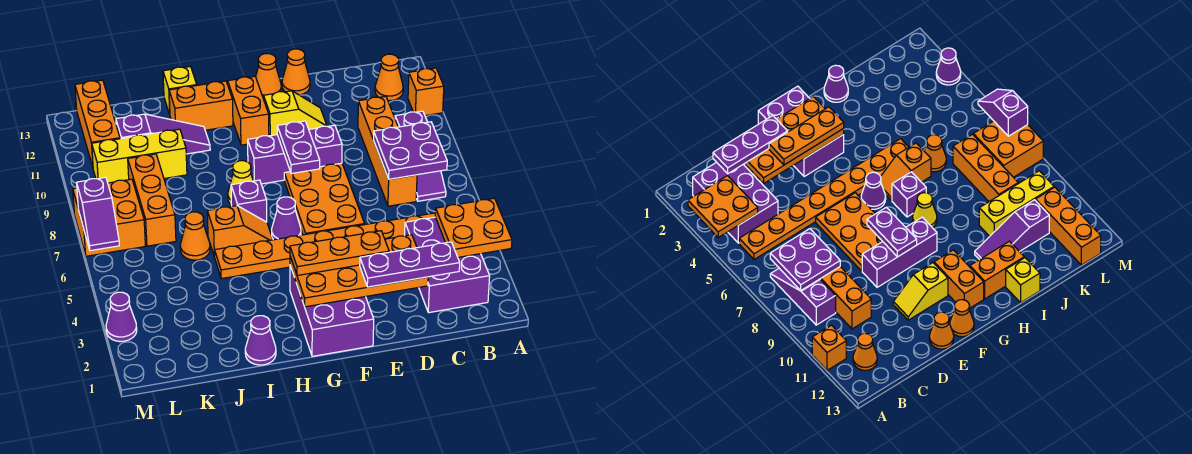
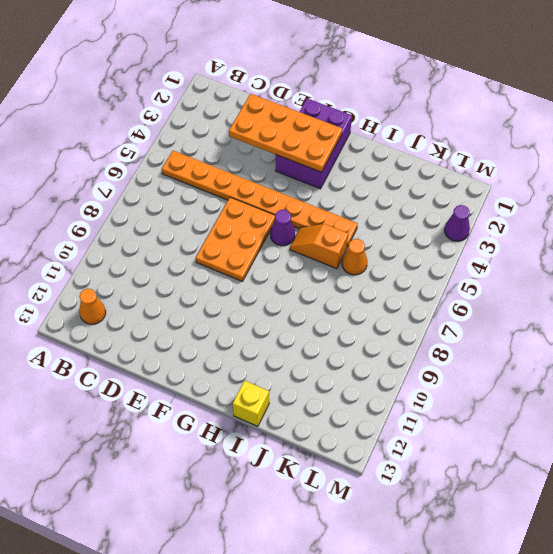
none -> orange 1x1 brick [408,68,444,116]
none -> purple 2x3 brick [405,217,490,313]
none -> purple 1x3 slope [395,111,446,201]
none -> orange 1x4 brick [358,96,417,206]

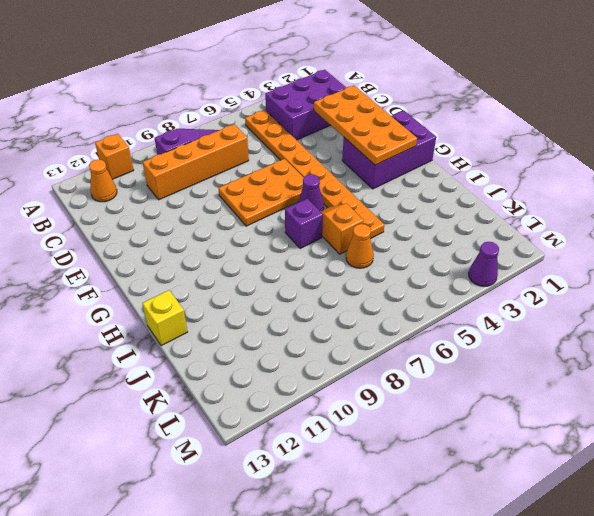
none -> purple 1x3 brick [248,125,342,184]
none -> yellow 1x2 slope [264,91,327,136]
none -> orange 1x1 cone [282,49,310,95]
none -> orange 1x1 cone [256,54,281,99]

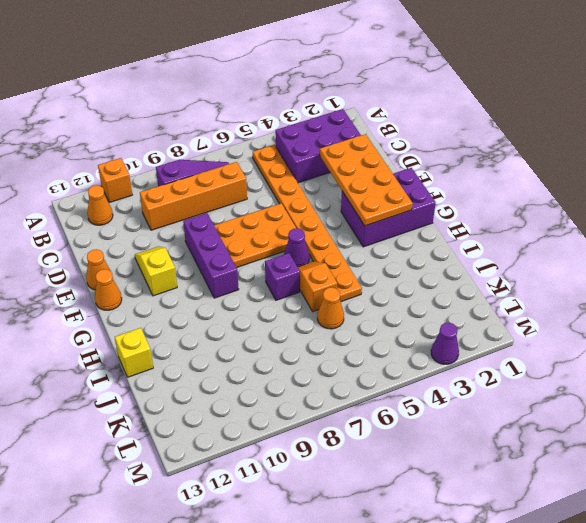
none -> orange 1x2 brick [228,76,269,145]
none -> yellow 1x1 cone [228,161,253,204]
none -> orange 1x2 brick [169,81,233,130]
none -> purple 1x1 cone [245,316,276,365]

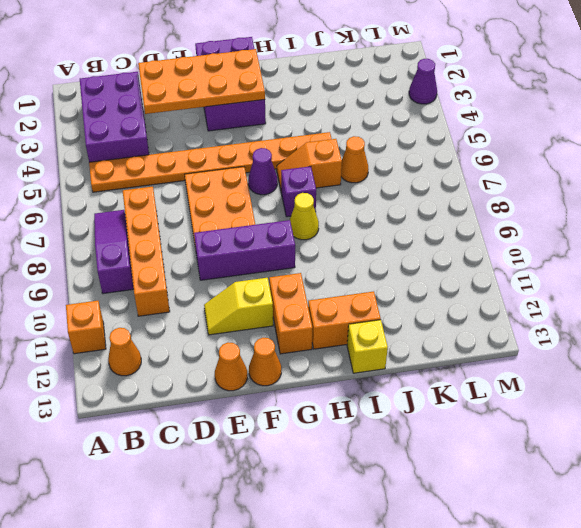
none -> purple 1x1 cone [245,316,276,365]
none -> purple 1x3 slope [116,114,210,154]
none -> yellow 1x3 brick [92,129,187,183]
none -> orange 1x3 brick [128,154,176,246]

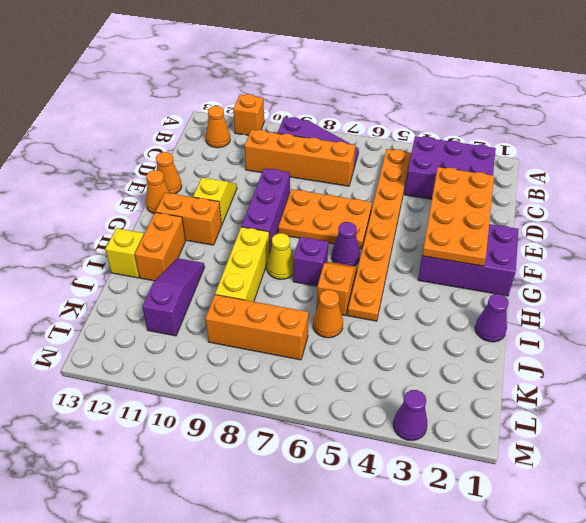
yellow 1x3 brick [215,227,270,302] -> yellow 1x3 brick moved to [92,129,187,183]
none -> orange 2x2 brick [73,179,145,256]
none -> orange 1x3 brick [75,80,120,167]
none -> orange 2x2 plate [435,198,512,257]
none -> purple 2x2 plate [374,122,447,179]

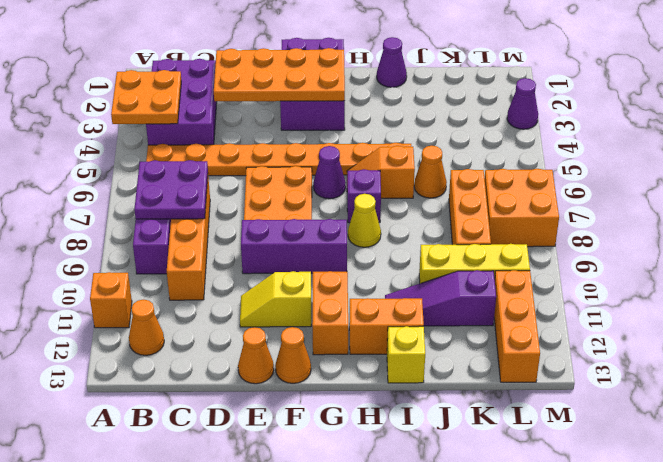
none -> purple 1x2 plate [277,121,320,174]
none -> purple 1x2 slope [77,177,119,251]
none -> purple 1x3 plate [360,242,460,287]
none -> orange 1x3 plate [290,231,389,276]

